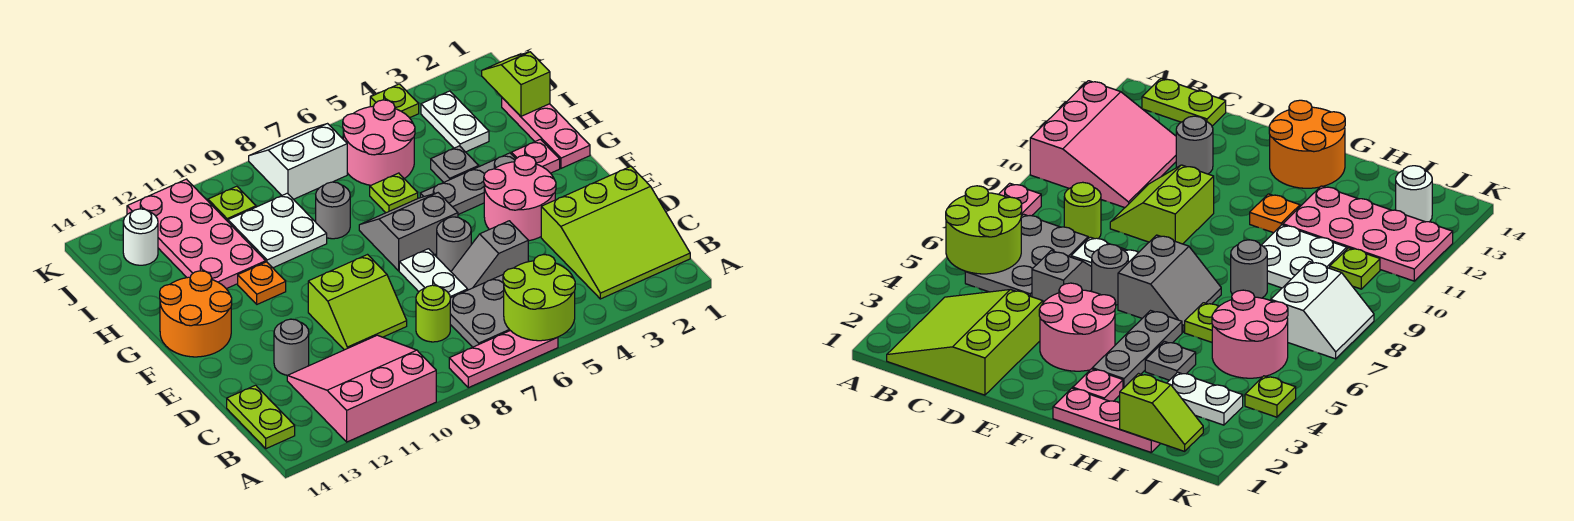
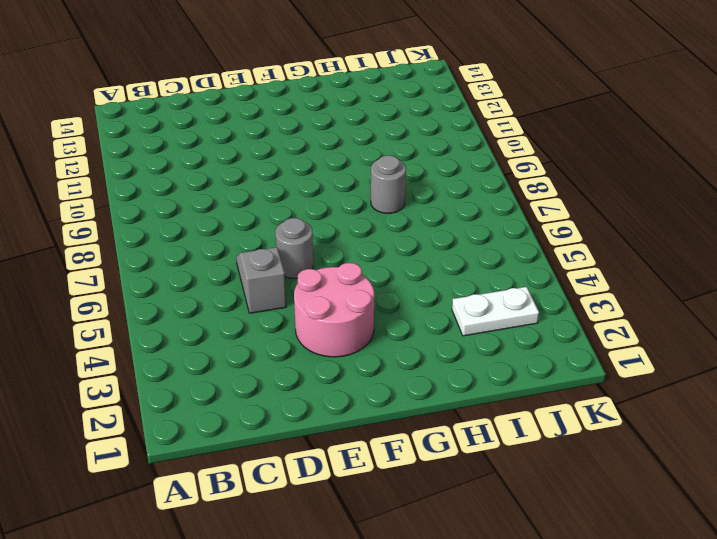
none -> pink 1x3 plate [449,331,558,388]
none -> pink 3x3 slope [287,335,436,442]
none -> lime 3x3 slope [541,166,690,299]
none -> grey 2x3 plate [450,275,510,347]

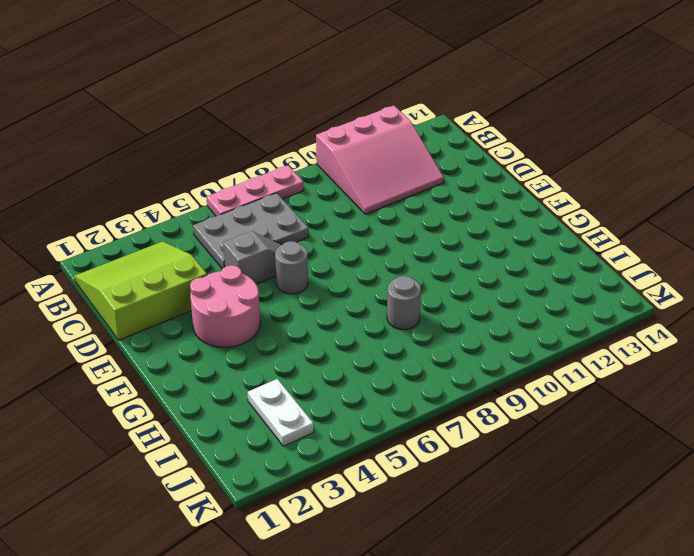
none -> lime 1x2 plate [227,385,295,449]
none -> lime 1x1 round brick [416,285,450,342]
none -> white 1x2 plate [399,249,468,298]
none -> lime 2x2 slope [308,255,407,350]

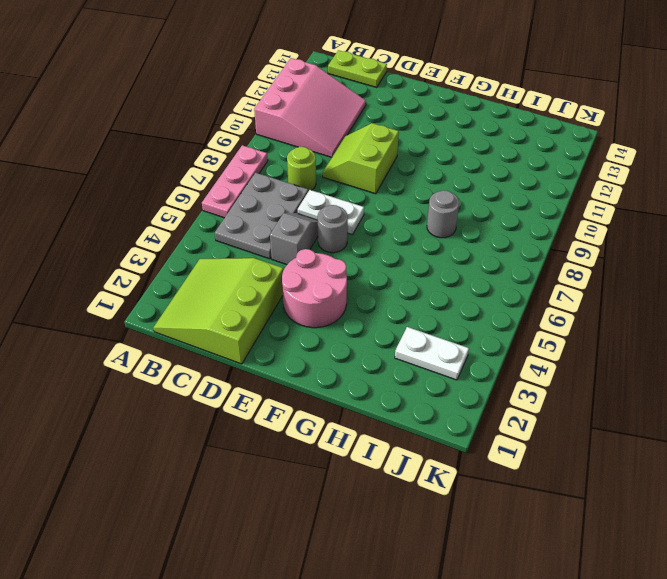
none -> grey 1x1 round brick [274,319,309,375]
none -> grey 2x2 slope [359,193,458,271]
none -> orange 2x2 round brick [160,271,232,357]
none -> pink 1x3 plate [502,98,590,168]

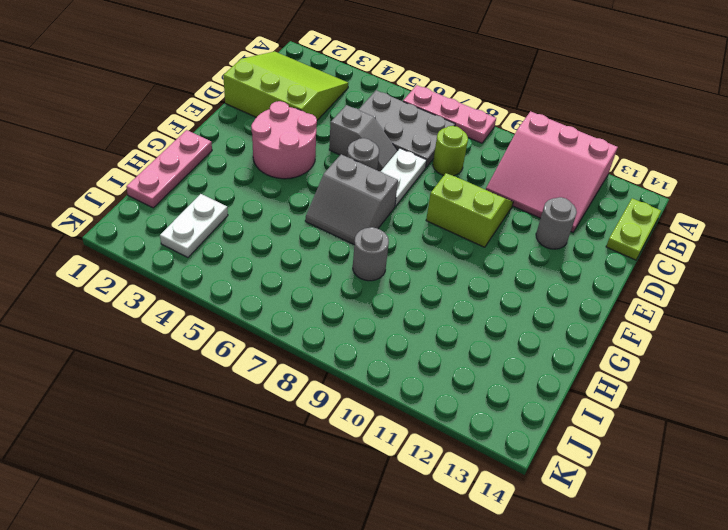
none -> orange 2x2 round brick [160,271,232,357]
none -> pink 1x1 plate [511,139,560,173]
none -> grey 1x3 plate [420,153,516,214]
none -> orange 1x1 plate [238,262,286,304]

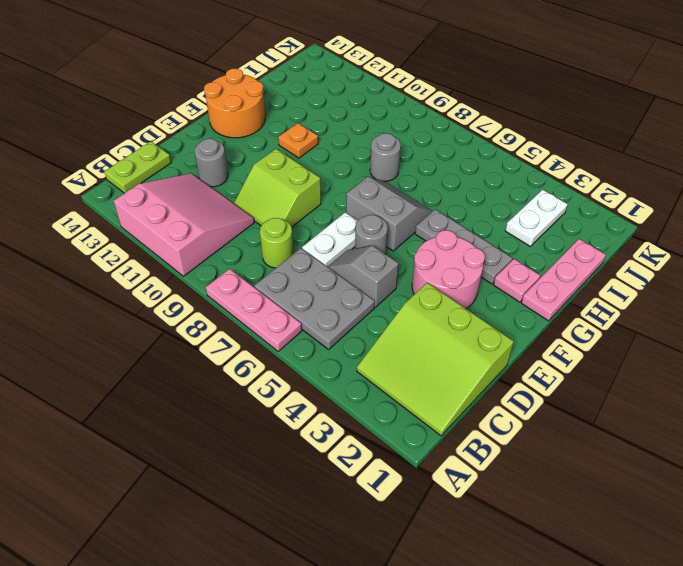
none -> grey 1x1 plate [431,146,479,182]
none -> lime 1x1 plate [370,173,418,213]
none -> white 2x2 plate [228,193,327,268]
none -> pink 2x4 plate [127,179,266,289]

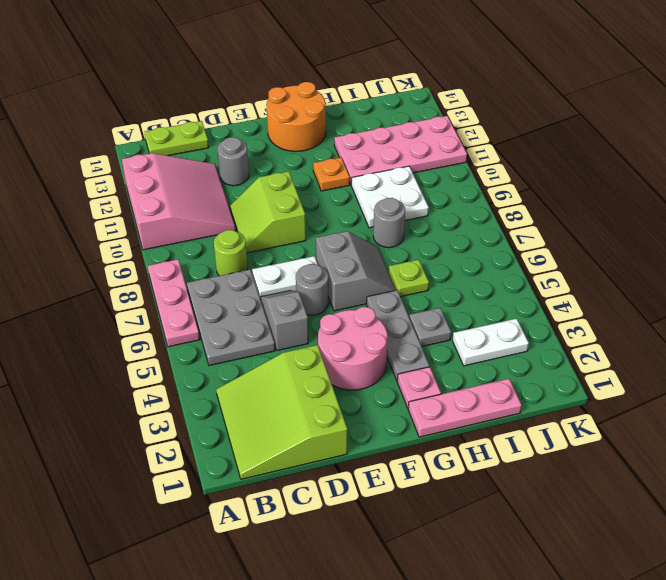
none -> pink 2x2 round brick [343,100,415,185]
none -> white 2x2 slope [249,124,347,199]
none -> lime 1x1 plate [208,186,256,221]
none -> white 1x1 round brick [123,209,158,265]

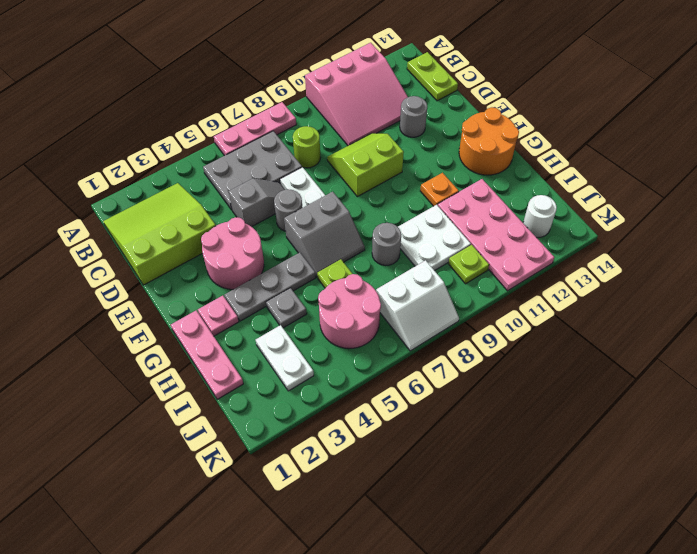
none -> lime 1x1 plate [370,84,419,118]
none -> lime 2x2 round brick [503,255,575,341]
none -> lime 1x2 slope [482,52,550,116]

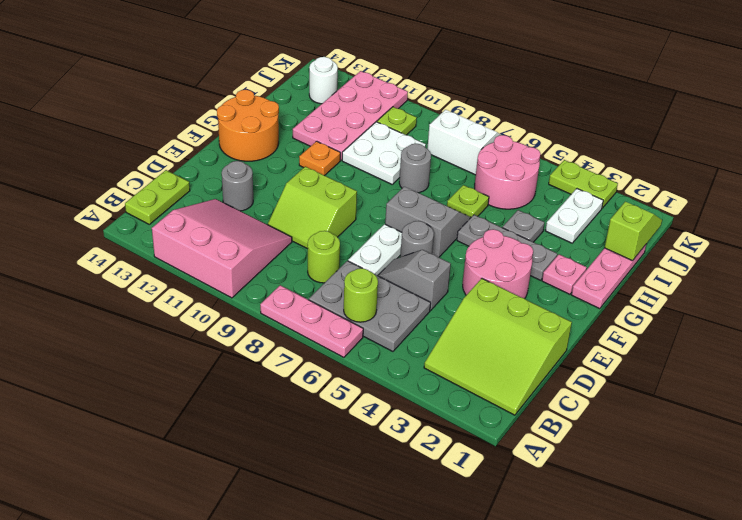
lime 1x1 round brick [344,268,378,322] -> lime 2x2 round brick [503,255,575,341]
lime 1x2 plate [549,160,618,208] -> lime 1x1 plate [370,84,419,118]

